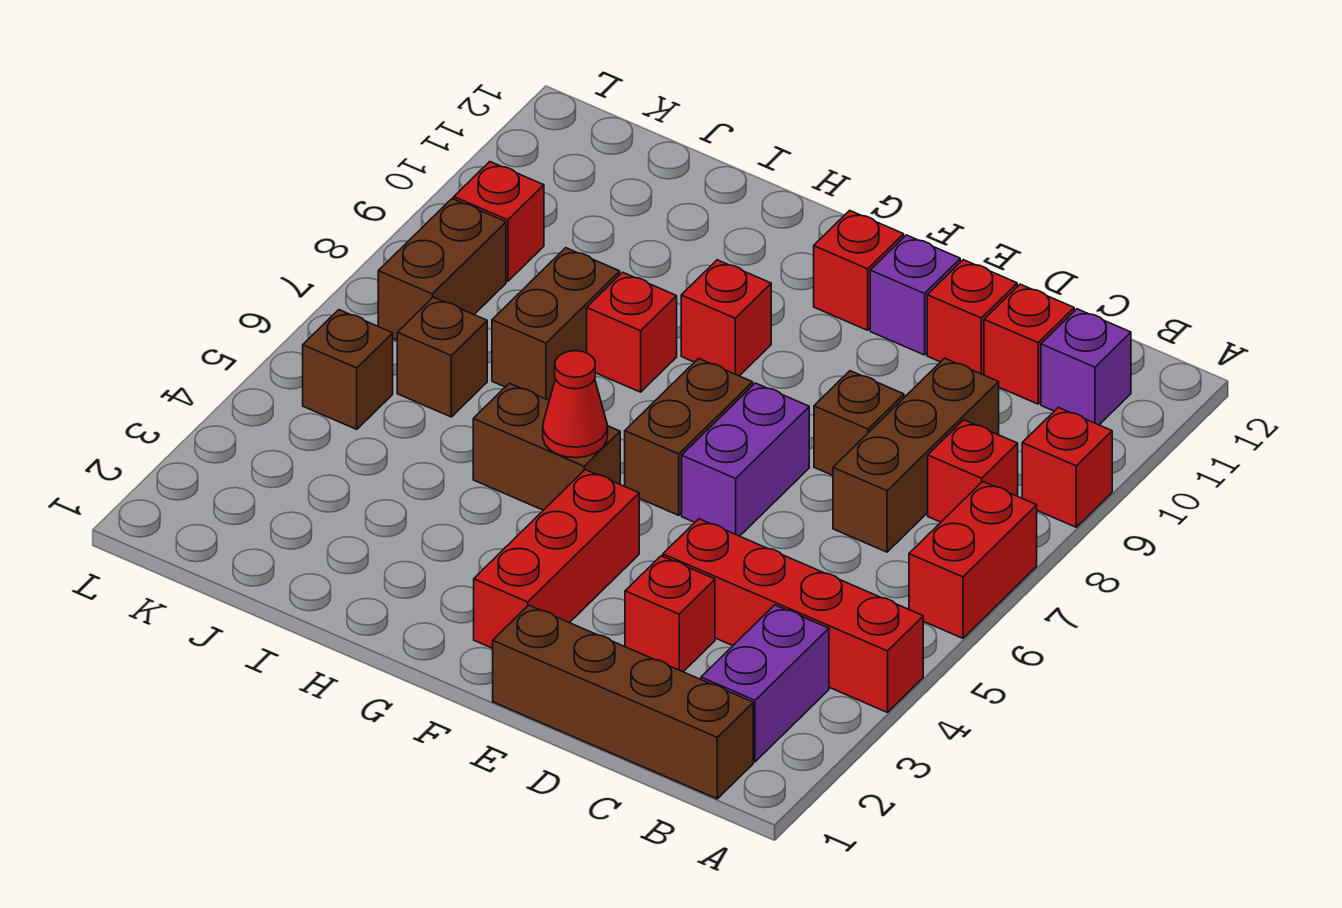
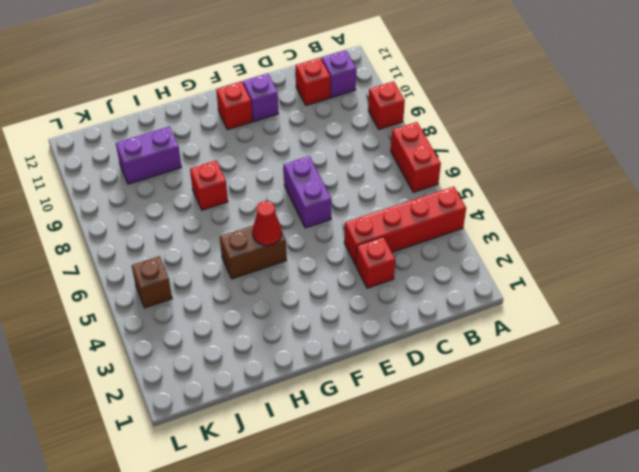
purple 1x2 brick [116,126,181,184] -> purple 1x2 brick turned to [701,605,829,762]
none -> brown 1x4 brick [493,605,753,799]
none -> red 1x1 brick [928,420,1018,522]
none -> brown 1x3 brick [833,358,999,552]

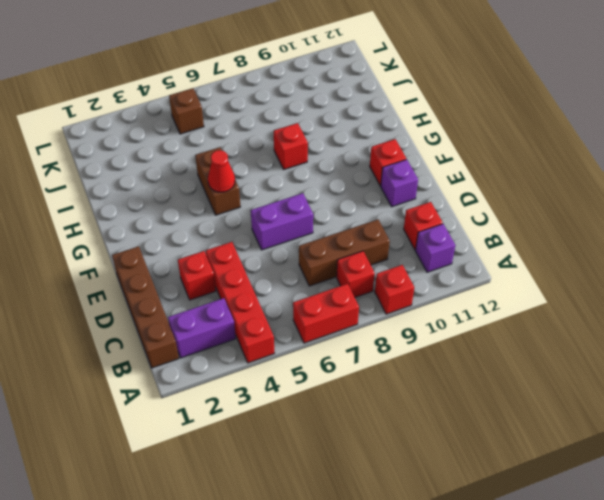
none -> brown 1x1 brick [814,371,904,475]
none -> red 1x1 brick [927,260,1017,375]
none -> red 1x3 brick [474,470,639,648]

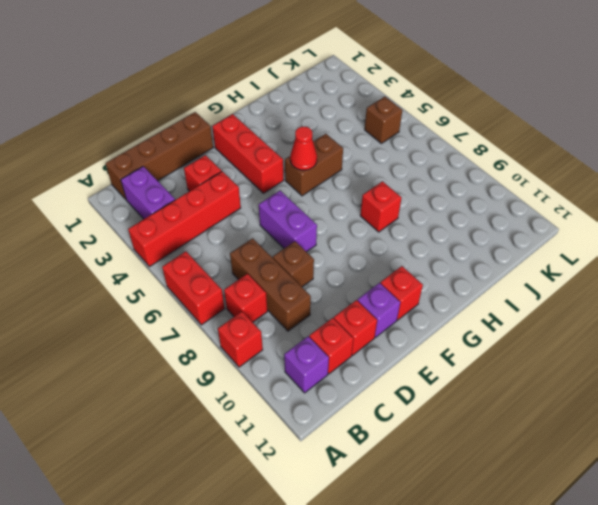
none -> brown 1x2 brick [625,359,753,515]
none -> red 1x1 brick [681,260,771,376]
none -> brown 1x2 brick [492,248,620,400]

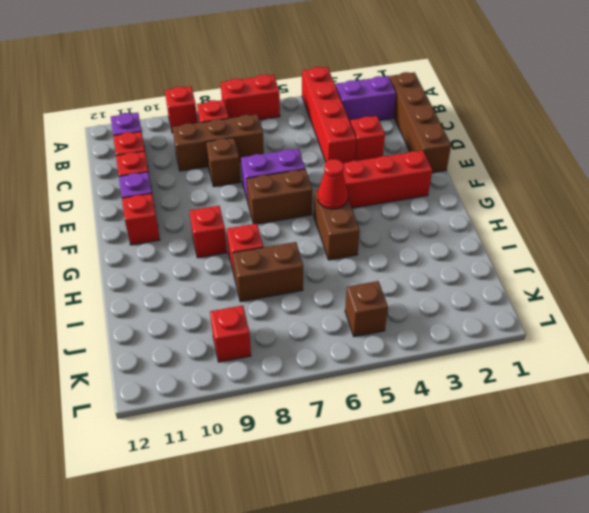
none -> brown 1x1 brick [397,297,487,417]
none -> brown 1x2 brick [378,199,506,340]

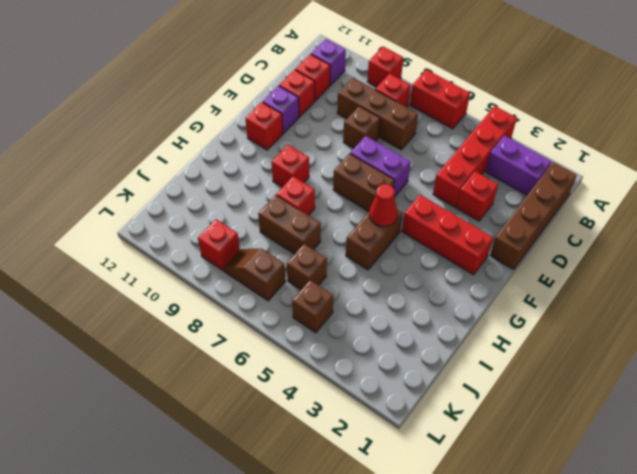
brown 1x2 slope [223,248,286,301] -> brown 1x2 brick [378,199,506,340]

